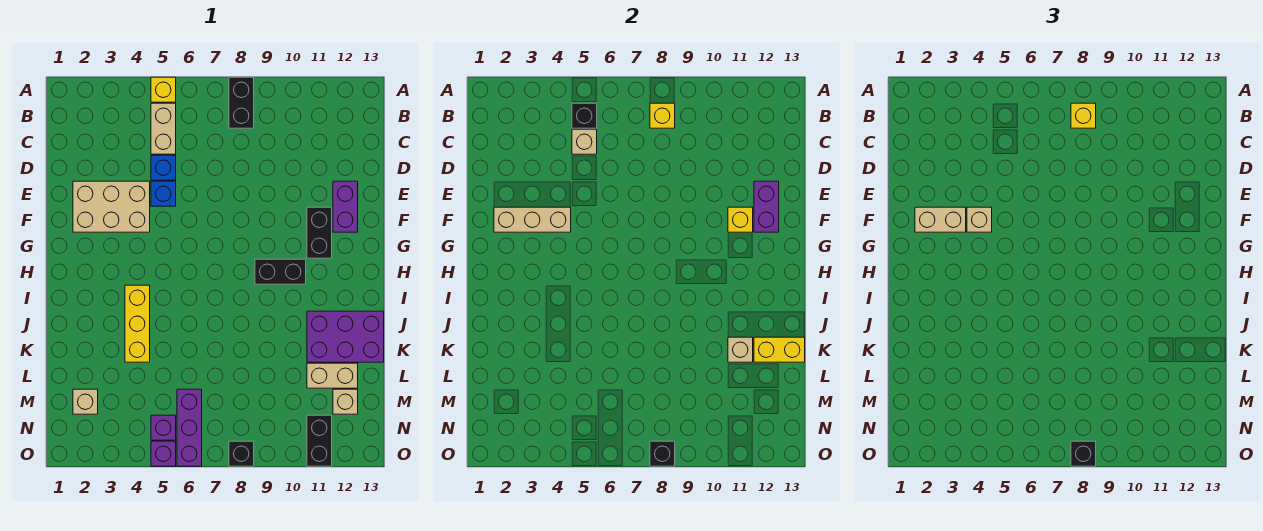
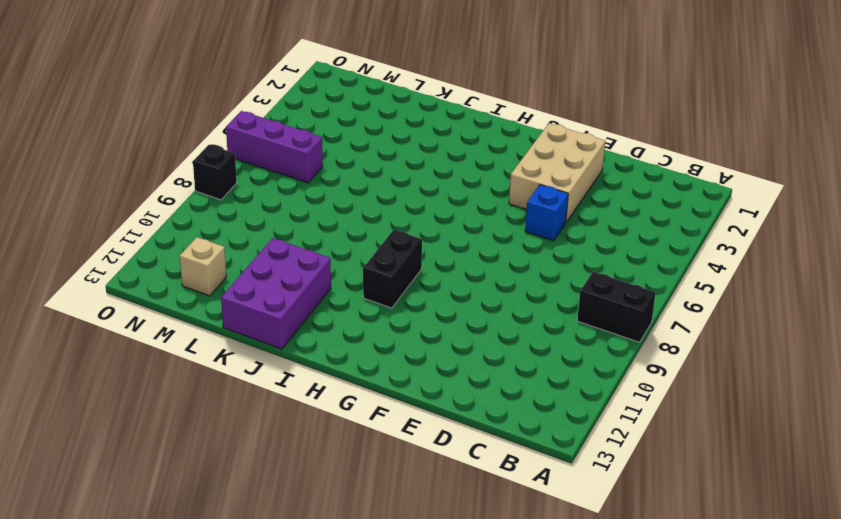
none -> yellow 1x1 brick [151,77,176,102]
none -> tan 1x2 brick [151,103,176,154]
none -> blue 1x1 brick [151,155,176,180]
none -> purple 1x2 brick [333,181,358,232]

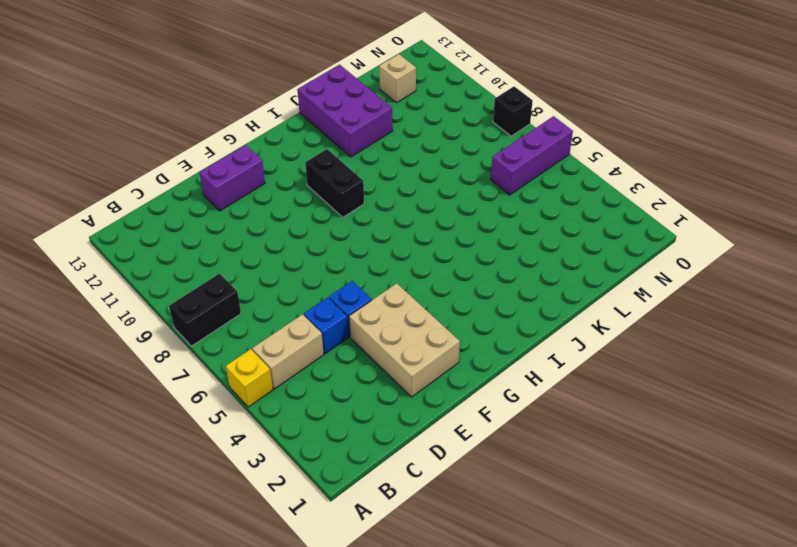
none -> black 1x2 brick [307,207,332,258]
none -> yellow 1x3 brick [125,285,150,362]
none -> tan 1x2 brick [307,363,358,388]
none -> tan 1x1 brick [73,389,98,414]

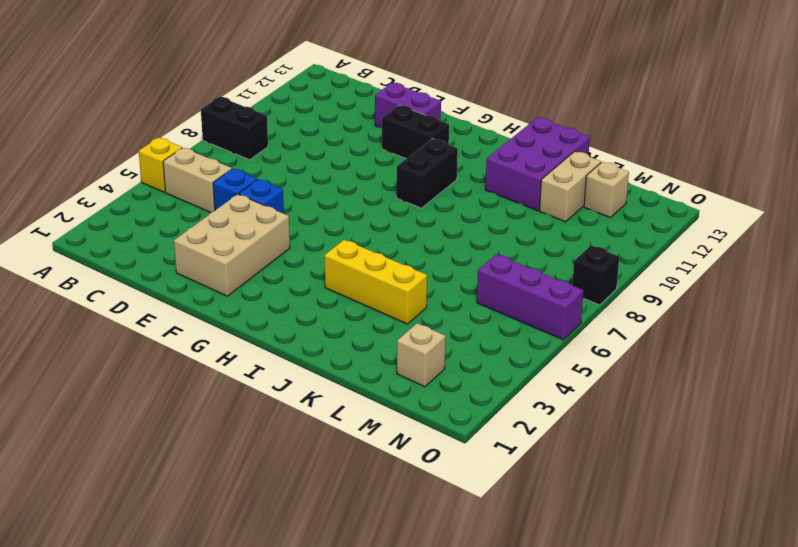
none -> purple 1x1 brick [151,415,176,440]
none -> black 1x2 brick [307,415,332,466]
none -> purple 1x1 brick [151,441,176,466]
none -> black 1x1 brick [572,103,597,128]

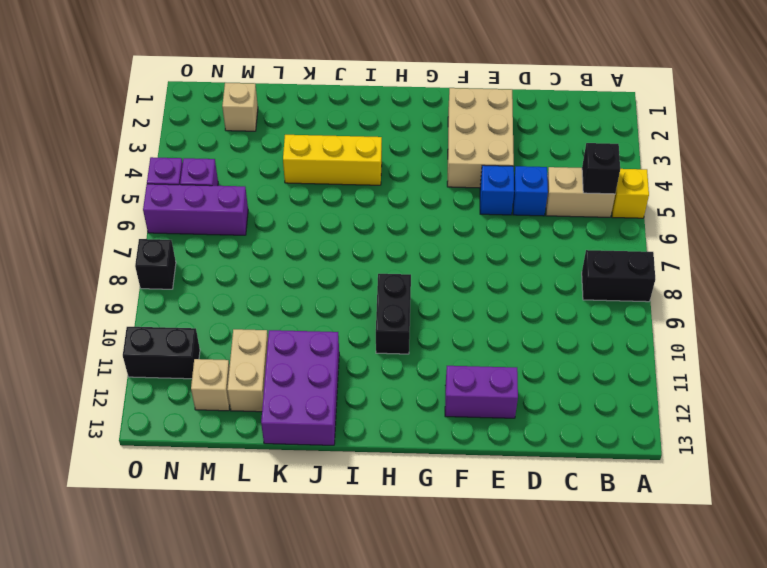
none -> black 1x2 brick [307,207,332,258]
none -> yellow 1x1 brick [650,103,675,128]
none -> tan 1x1 brick [572,129,597,154]
none -> purple 1x2 brick [754,181,779,232]

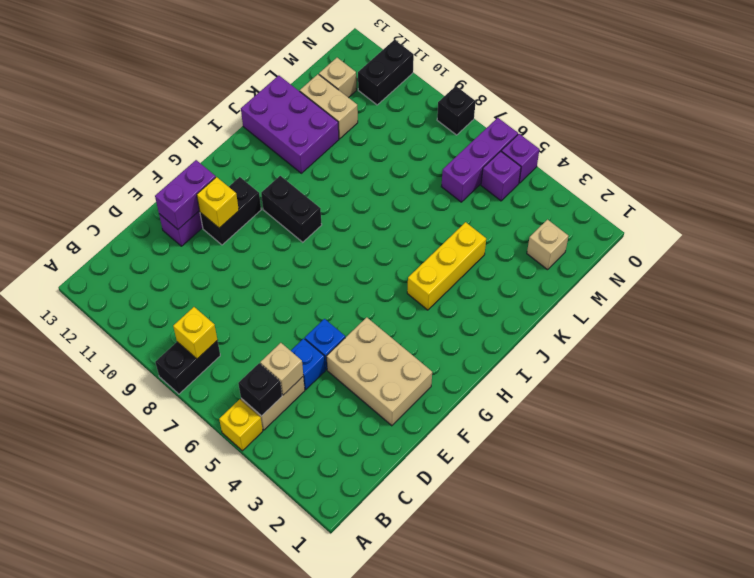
none -> tan 1x3 brick [494,207,571,232]
none -> tan 1x1 brick [728,337,753,362]
none -> yellow 1x2 brick [754,337,805,362]
none -> black 1x1 brick [650,441,675,466]

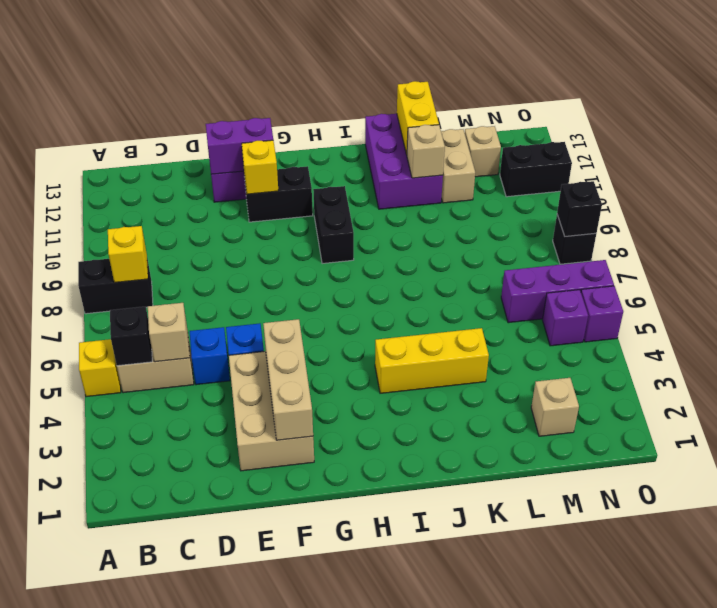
none -> yellow 1x1 brick [1071,103,1096,128]
none -> tan 1x2 brick [915,207,966,232]
none -> tan 1x1 brick [967,207,992,232]
none -> black 1x1 brick [1071,441,1096,466]

